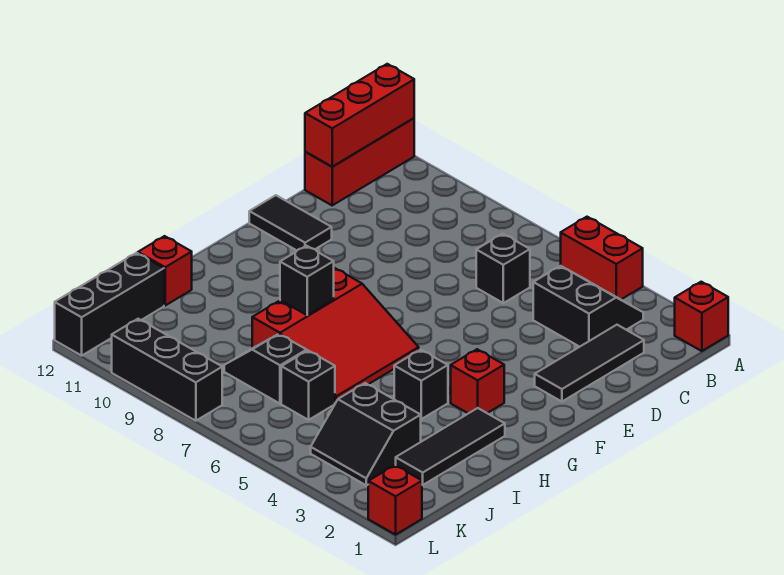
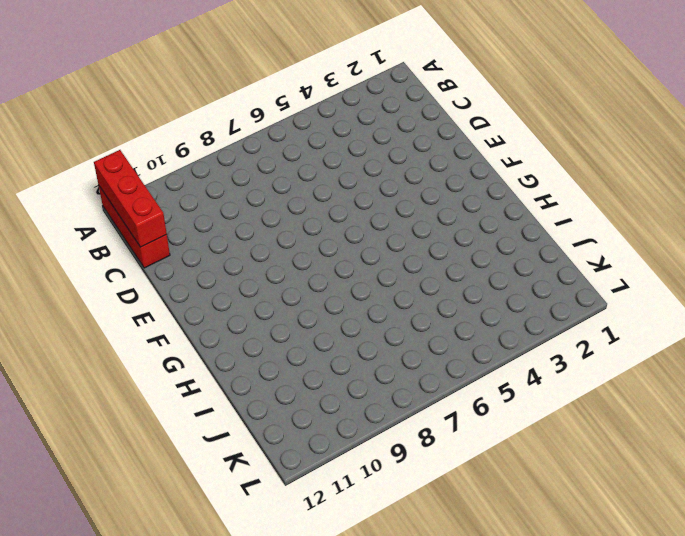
none -> red 1x1 brick [675,282,728,351]
none -> red 1x2 brick [561,217,643,300]
none -> black 2x2 slope [533,266,643,347]

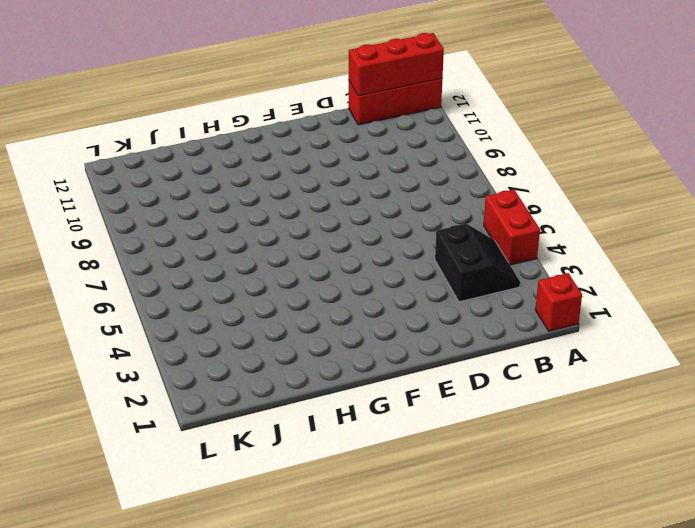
none -> black 1x3 tile [535,325,644,402]
none -> black 1x1 brick [476,234,530,303]
none -> black 1x2 tile [249,195,332,250]

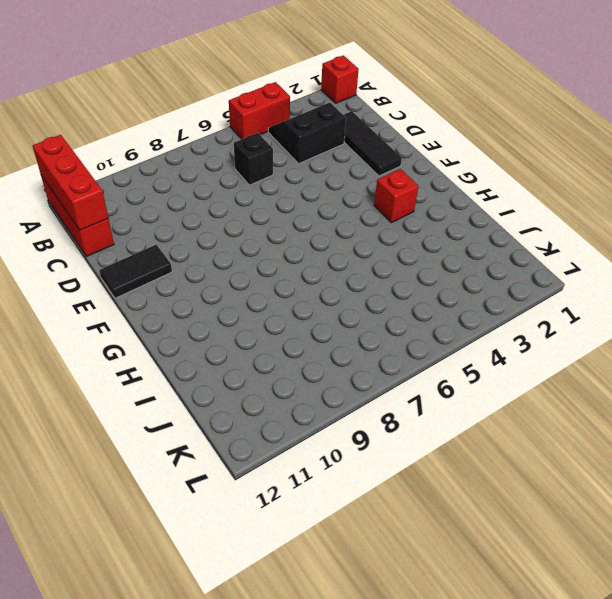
none -> red 3x3 slope [252,268,419,403]
none -> black 1x3 tile [396,408,505,485]
none -> black 1x1 brick [394,350,448,419]

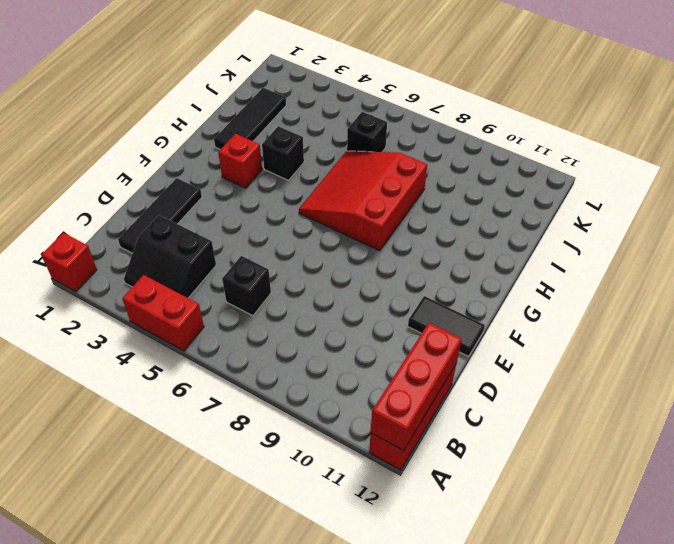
none -> red 1x1 brick [138,236,192,305]
none -> black 2x2 slope [311,383,421,485]
none -> black 1x2 slope [224,334,307,404]

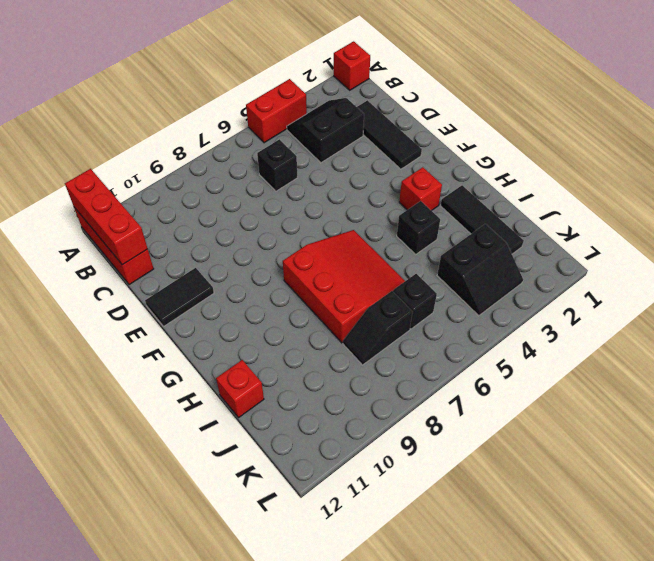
none -> black 1x3 brick [55,253,164,356]
none -> red 1x1 brick [368,465,422,535]
none -> black 1x3 brick [112,319,222,421]

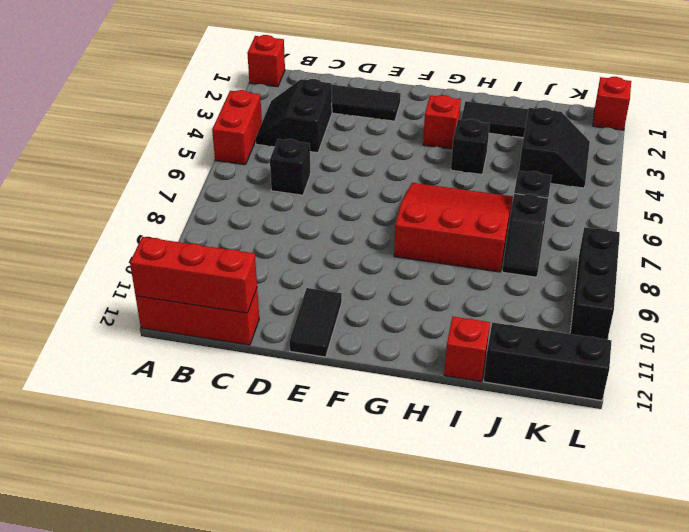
none -> black 1x1 brick [280,246,334,315]

